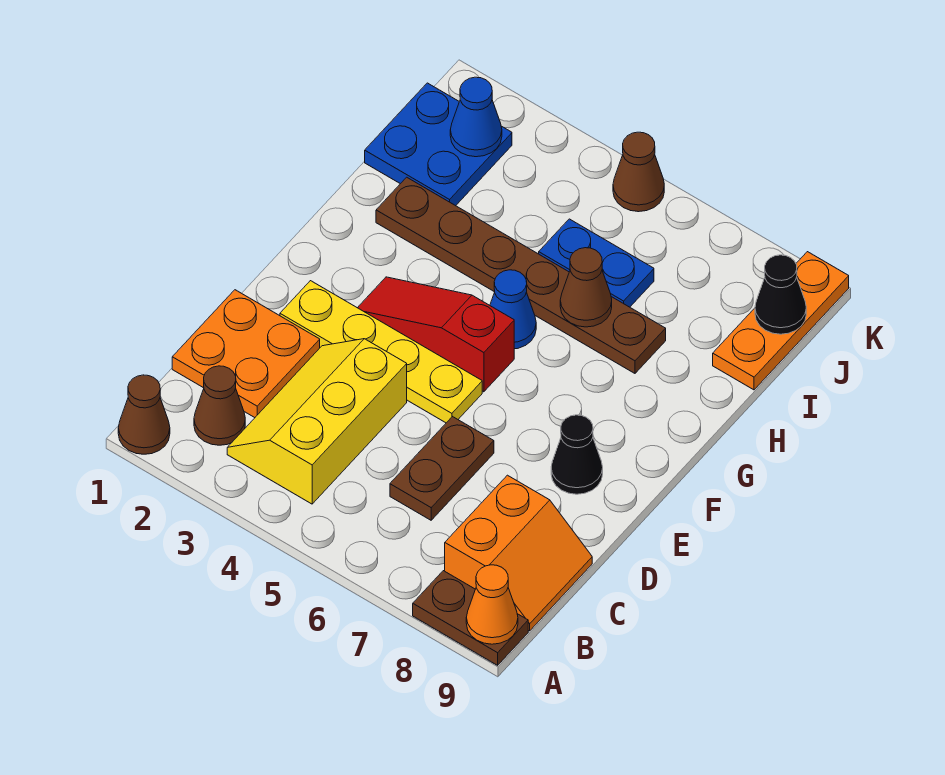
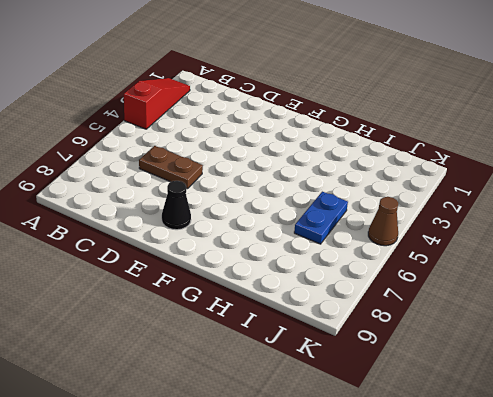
red 1x3 slope [124,78,190,129] -> red 1x3 slope moved to [358,277,514,392]
none -> brown 1x1 cone [118,375,170,454]
none -> brown 1x2 plate [413,571,528,665]
none -> brown 1x1 cone [194,366,245,445]

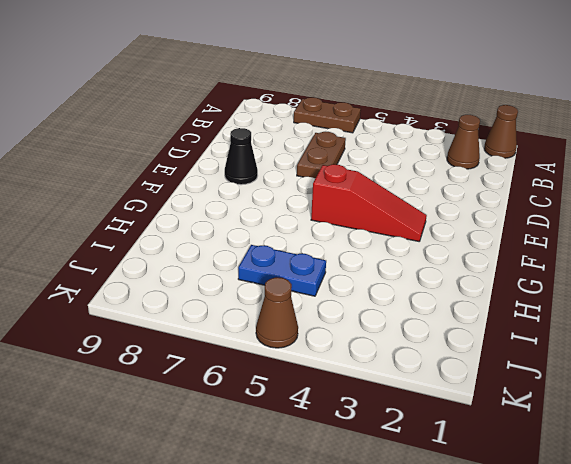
brown 1x2 plate [294,97,361,133] -> brown 1x2 plate moved to [413,571,528,665]
none -> yellow 2x3 slope [227,339,407,504]
none -> orange 2x2 slope [445,475,592,631]
none -> orange 2x2 plate [172,290,320,418]

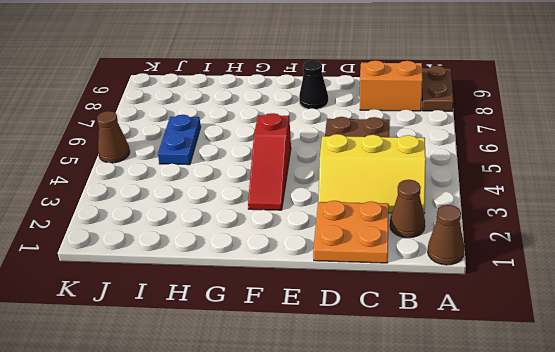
none -> yellow 1x4 plate [280,281,482,423]
none -> blue 1x1 cone [490,270,536,349]
none -> brown 1x6 plate [376,177,666,373]

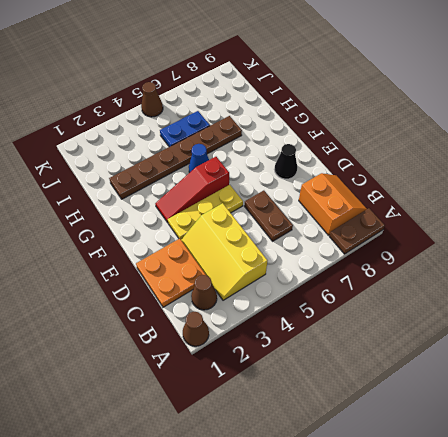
yellow 1x3 plate [168,185,243,239] -> yellow 1x4 plate [280,281,482,423]
none -> blue 2x2 plate [365,83,512,206]
none -> orange 1x3 plate [713,252,849,390]
none -> orange 1x1 cone [466,565,518,644]

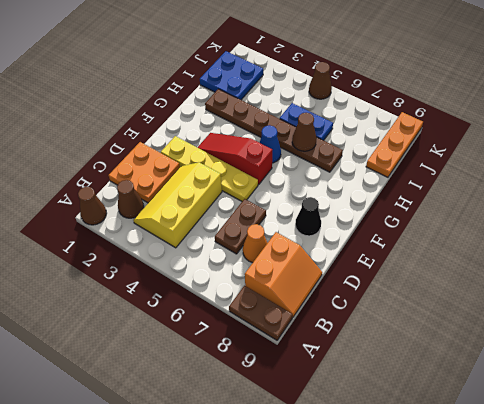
orange 1x1 cone [243,224,267,263] -> orange 1x1 cone moved to [466,565,518,644]
none -> blue 1x1 cone [450,77,502,157]
none -> black 1x1 cone [755,255,806,334]

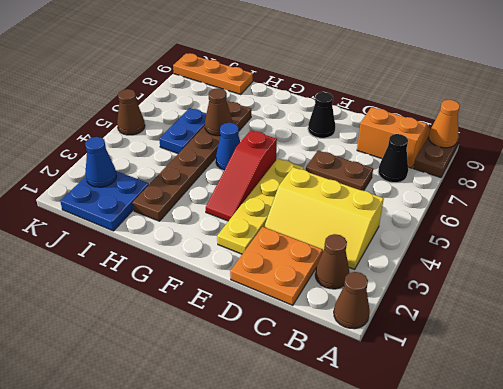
black 1x1 cone [378,134,408,183] -> black 1x1 cone moved to [755,255,806,334]

